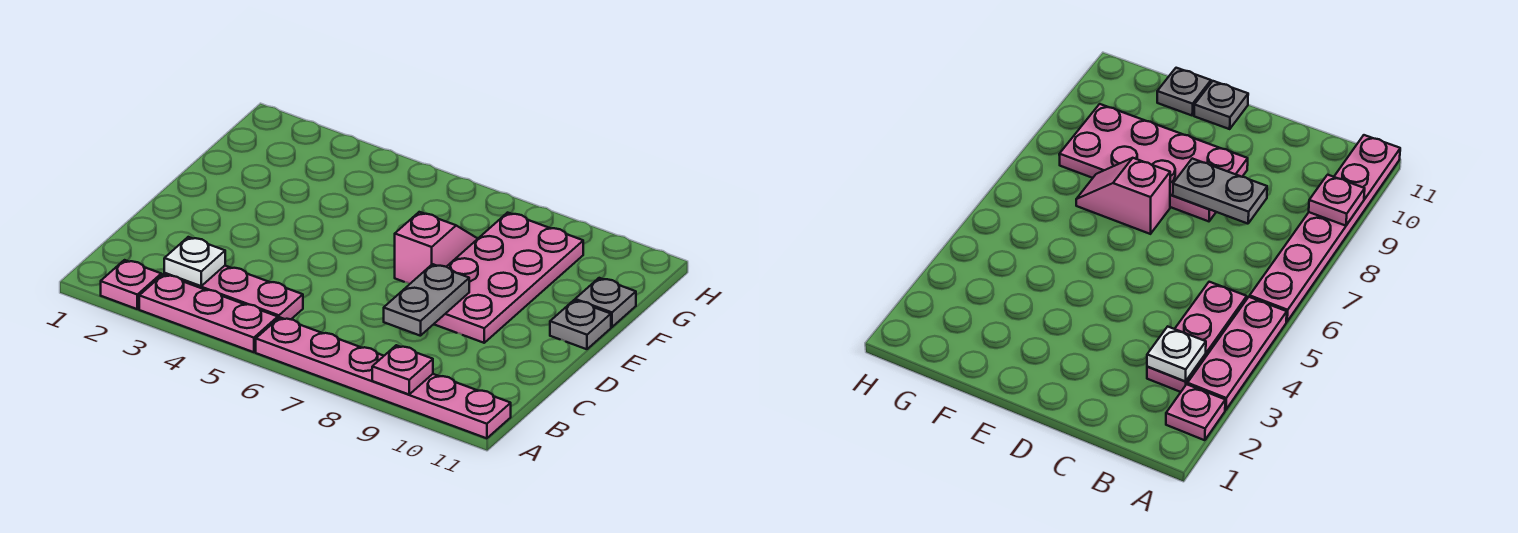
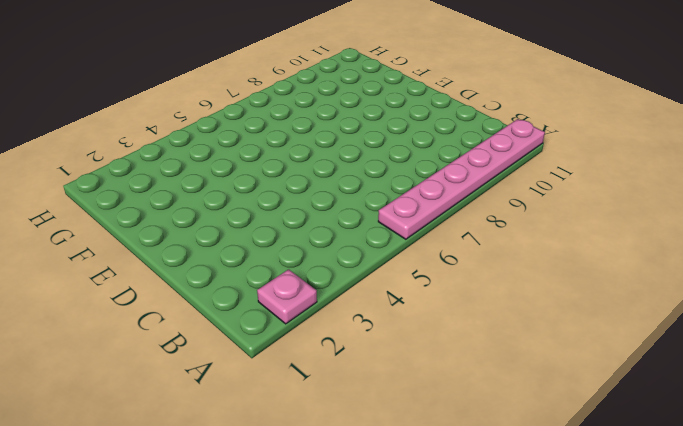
none -> pink 1x3 plate [139,274,278,352]
none -> pink 1x3 plate [164,266,303,319]

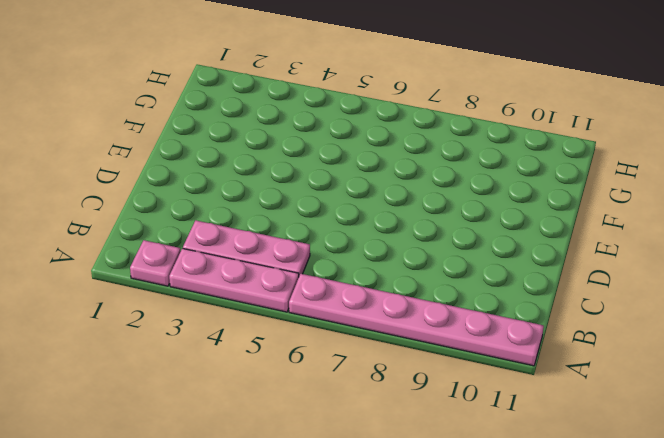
none -> pink 2x4 plate [434,213,583,343]
none -> pink 1x2 slope [395,212,478,284]

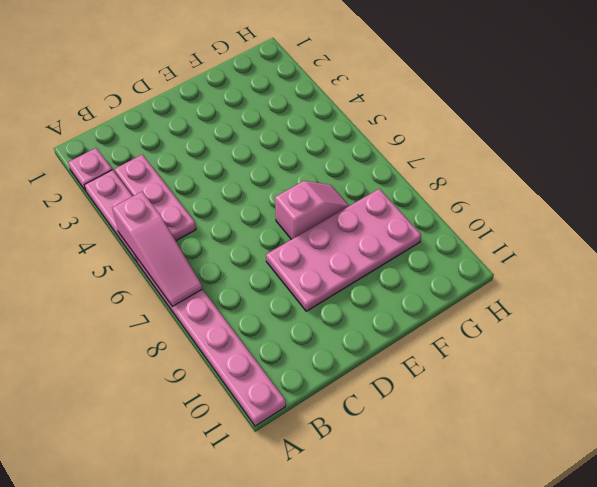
pink 1x3 slope [112,191,202,307] -> none
none -> grey 1x1 plate [550,300,611,349]
none -> grey 1x1 plate [575,278,636,327]

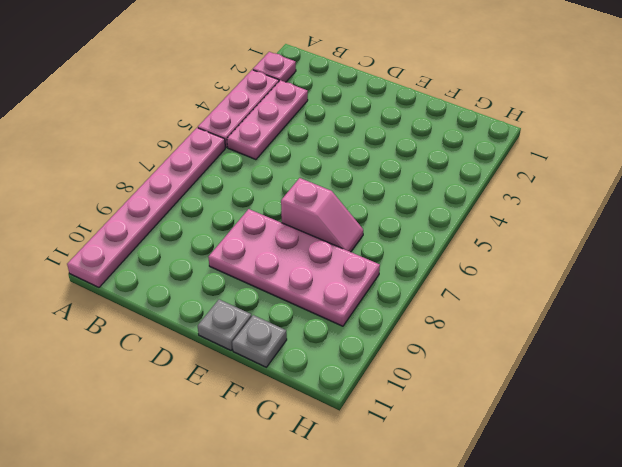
none -> pink 1x1 plate [372,345,433,394]
none -> white 1x1 plate [164,237,225,286]

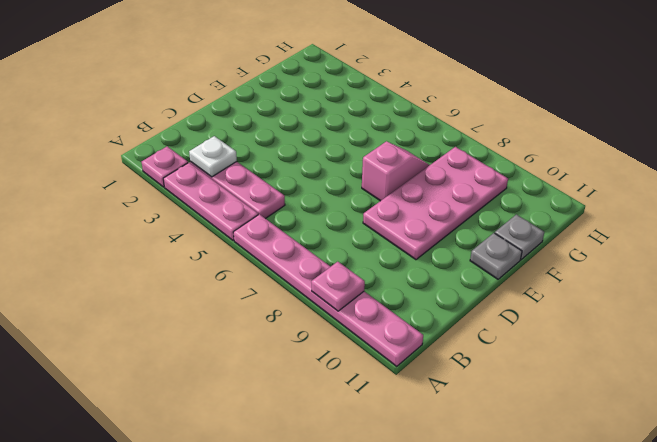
none -> grey 1x2 plate [384,264,469,336]

